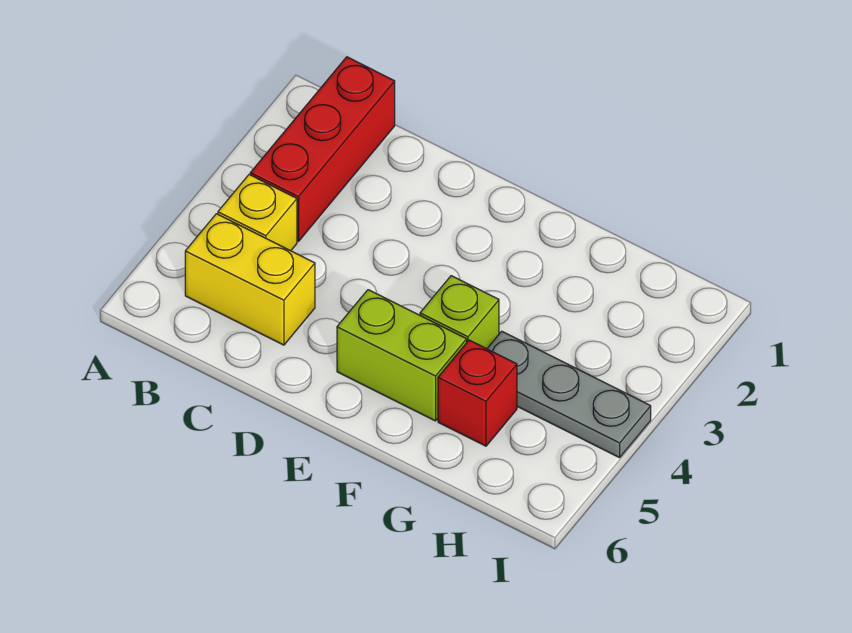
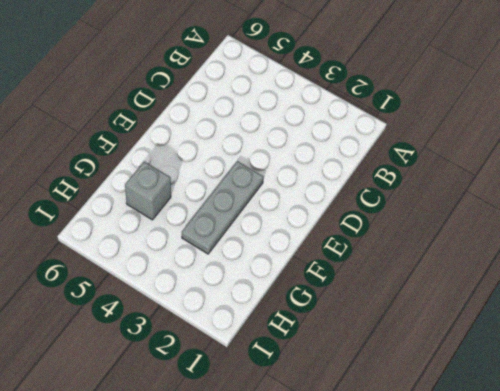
grey 1x3 plate [182,161,264,254] -> grey 1x3 plate moved to [487,331,651,458]
grey 1x1 brick [125,161,171,220] -> red 1x1 brick [438,340,517,446]
none -> red 1x3 brick [250,57,395,241]
none -> yellow 1x1 brick [218,175,297,251]

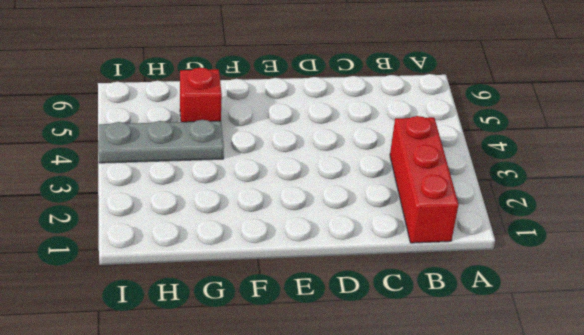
none -> yellow 1x1 brick [218,175,297,251]
none -> yellow 1x2 brick [185,214,315,345]

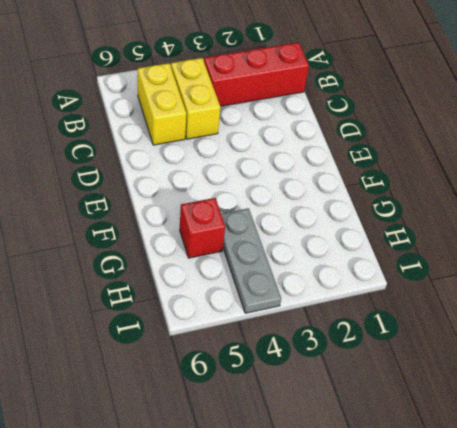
yellow 1x2 brick [171,58,220,139] -> yellow 1x1 brick [218,175,297,251]
none -> lime 1x2 brick [337,290,467,421]
none -> lime 1x1 brick [420,276,499,349]

